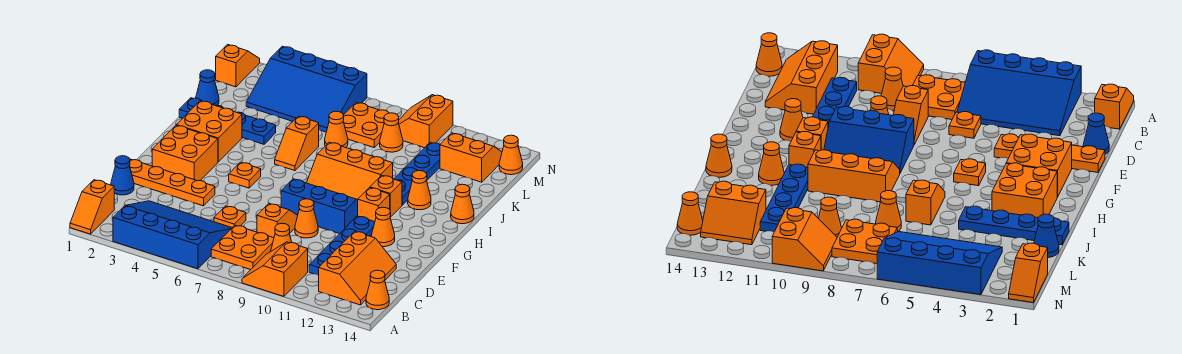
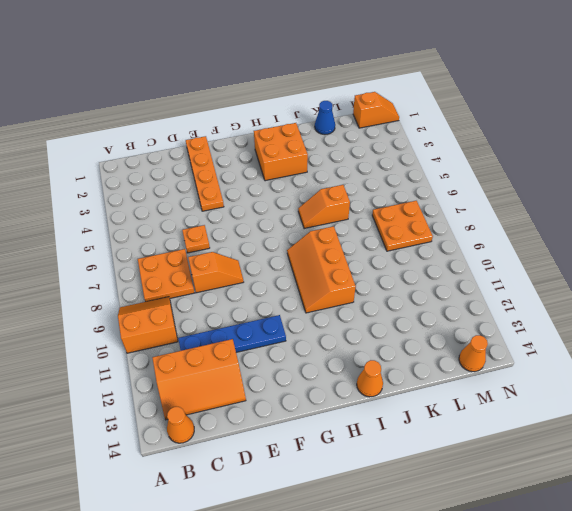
none -> orange 1x2 slope [70,180,114,234]
none -> blue 3x4 slope [113,201,232,269]
none -> orange 1x1 cone [271,223,292,251]
none -> blue 1x1 cone [111,156,134,195]

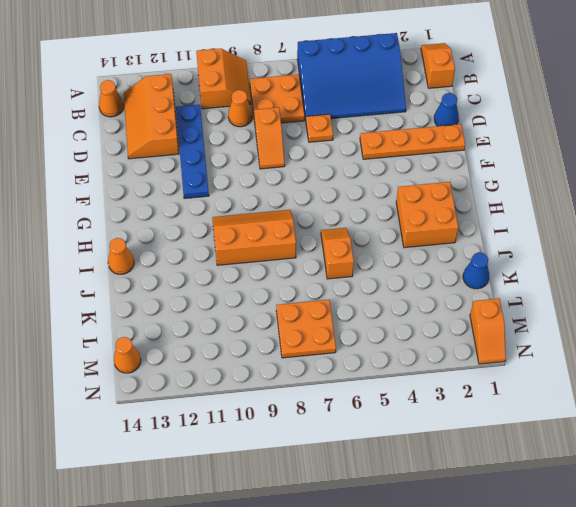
none -> orange 1x1 cone [295,199,318,238]
none -> orange 2x2 brick [152,125,218,181]
none -> blue 2x3 slope [281,179,358,234]
none -> orange 1x1 cone [371,207,395,247]

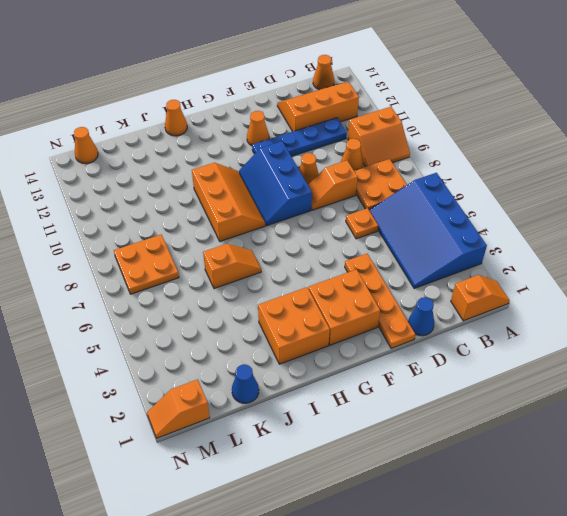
none -> orange 1x1 plate [229,162,261,188]
none -> orange 1x1 brick [358,188,390,222]
none -> orange 1x1 brick [370,175,402,217]
none -> blue 1x4 plate [394,143,440,205]

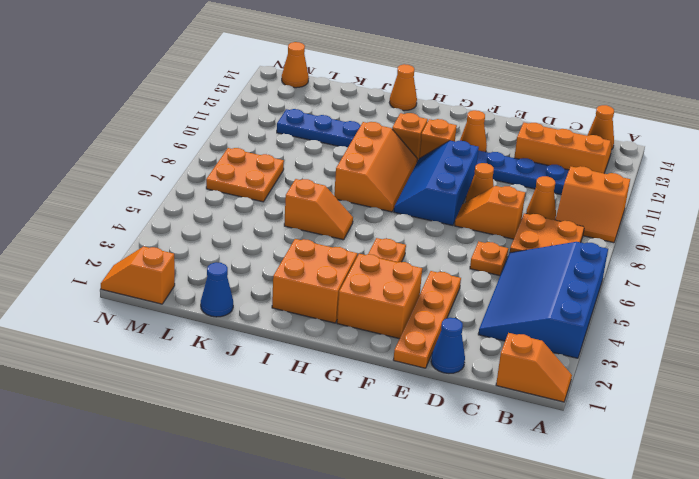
none -> orange 1x1 cone [408,171,431,210]
none -> blue 1x4 plate [179,98,276,144]
none -> orange 1x1 cone [325,111,348,148]
none -> blue 3x4 slope [246,46,367,132]

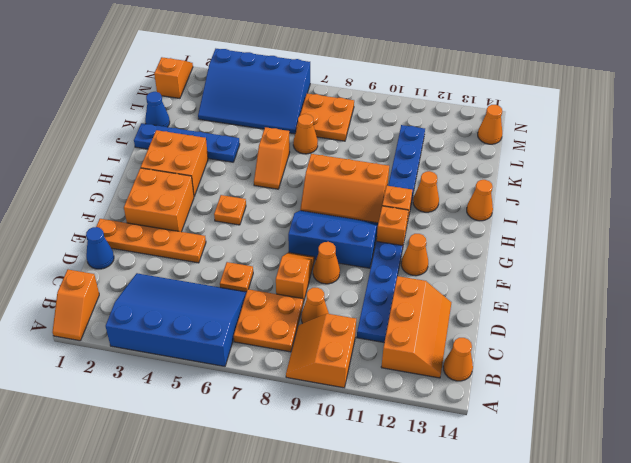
none -> orange 1x1 cone [380,113,403,152]
none -> orange 2x2 slope [440,133,502,182]
none -> orange 2x2 slope [398,95,453,148]

